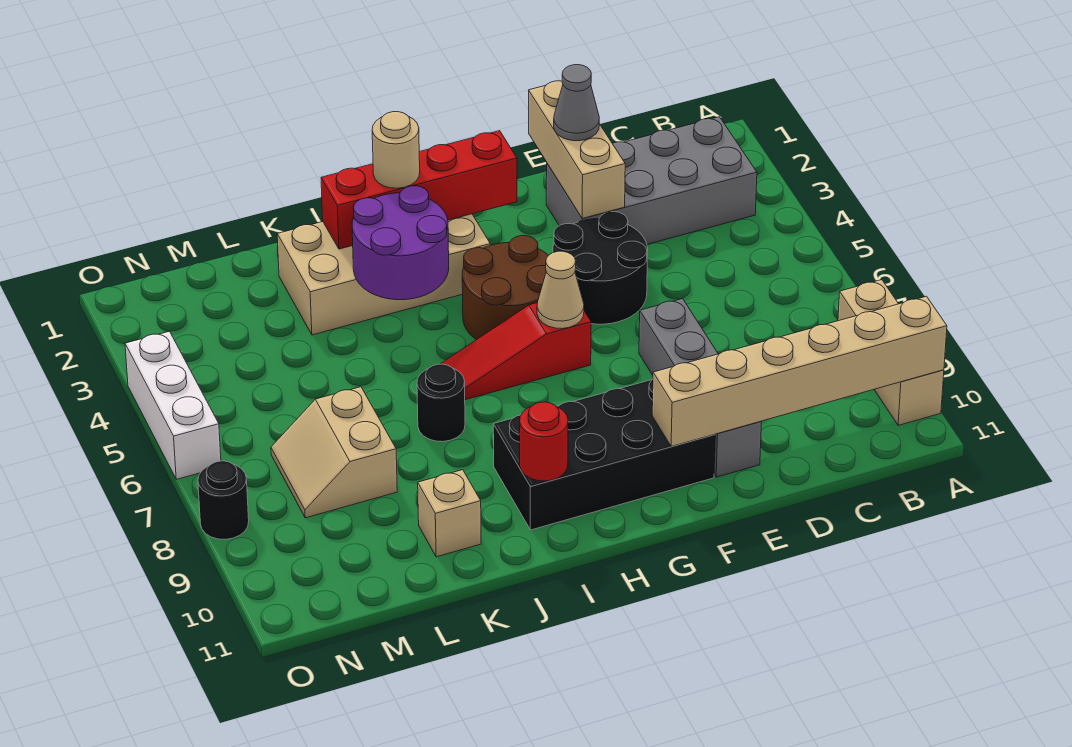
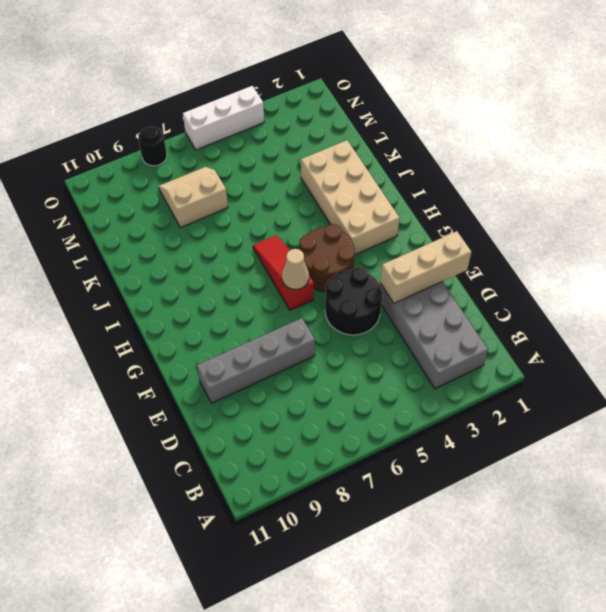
none -> tan 1x3 brick [838,280,944,425]
none -> black 2x4 brick [493,379,715,530]
none -> black 1x1 round brick [417,364,465,442]

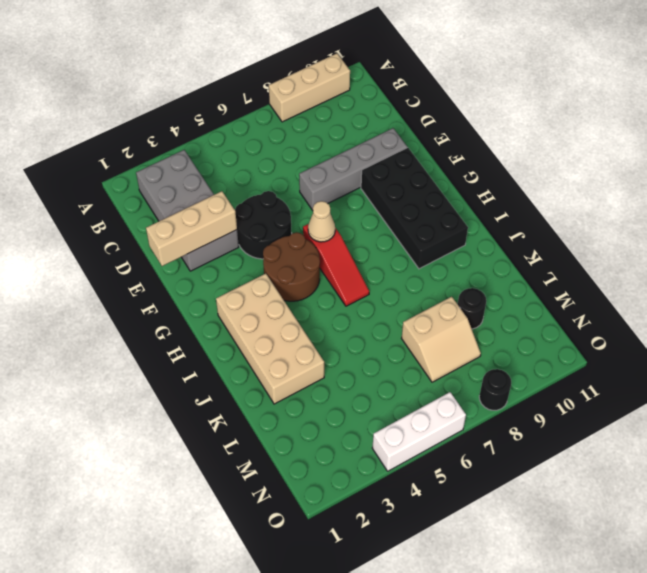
black 1x1 round brick [458,288,486,329] -> black 1x1 round brick moved to [417,364,465,442]
none -> tan 1x1 brick [418,470,481,557]
none -> tan 1x6 brick [652,296,947,446]
none -> red 1x4 brick [321,131,517,249]

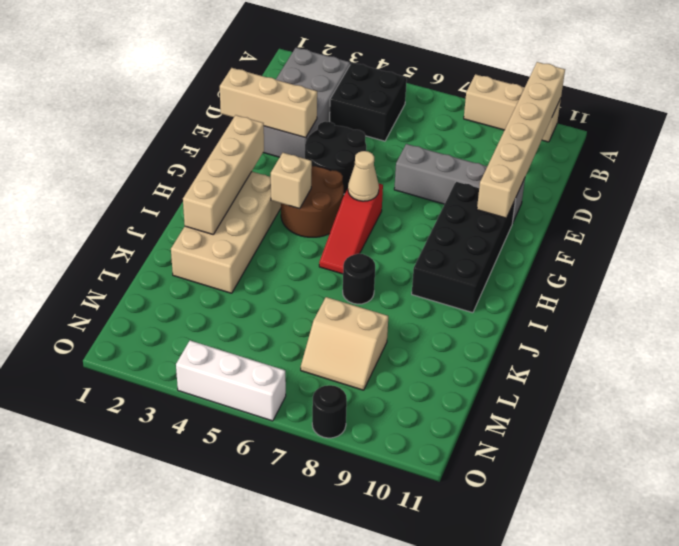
black 2x2 brick [330,63,407,141] -> none
tan 1x4 brick [183,115,264,234] -> red 1x4 brick [321,131,517,249]
tan 1x1 brick [271,153,312,209] -> tan 1x1 brick moved to [418,470,481,557]
none -> purple 2x2 round brick [352,186,449,300]
none -> red 1x1 round brick [519,402,568,481]
none -> grey 1x1 cone [554,65,599,141]

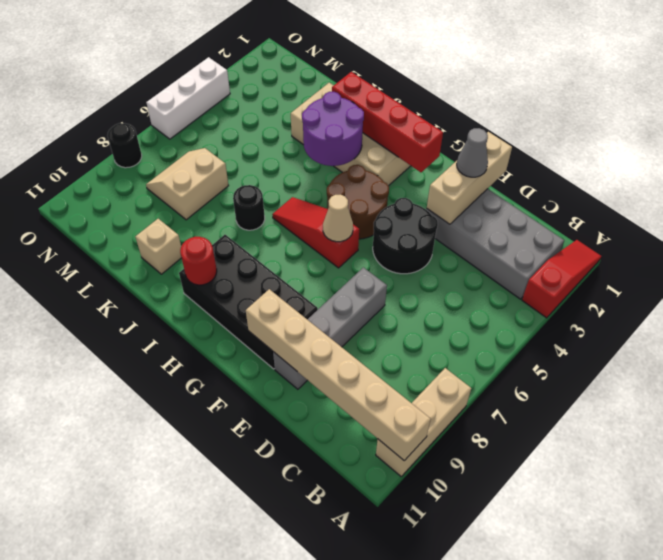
red 1x3 slope [522,240,601,318] -> none
none -> tan 1x1 round brick [372,112,420,188]

